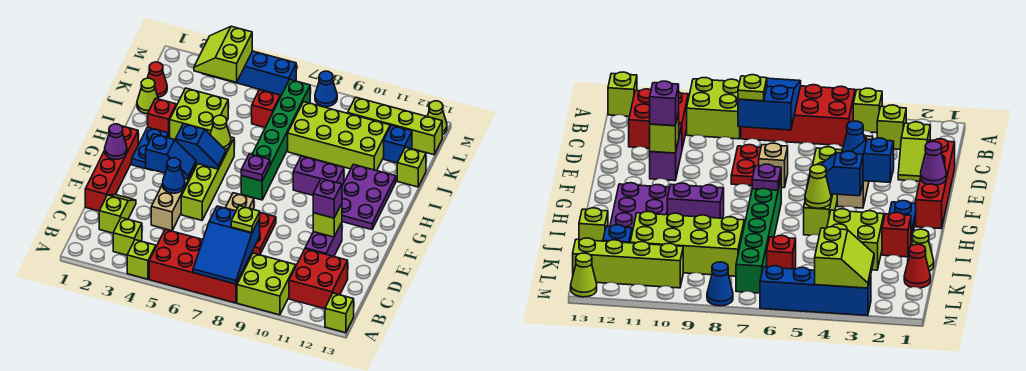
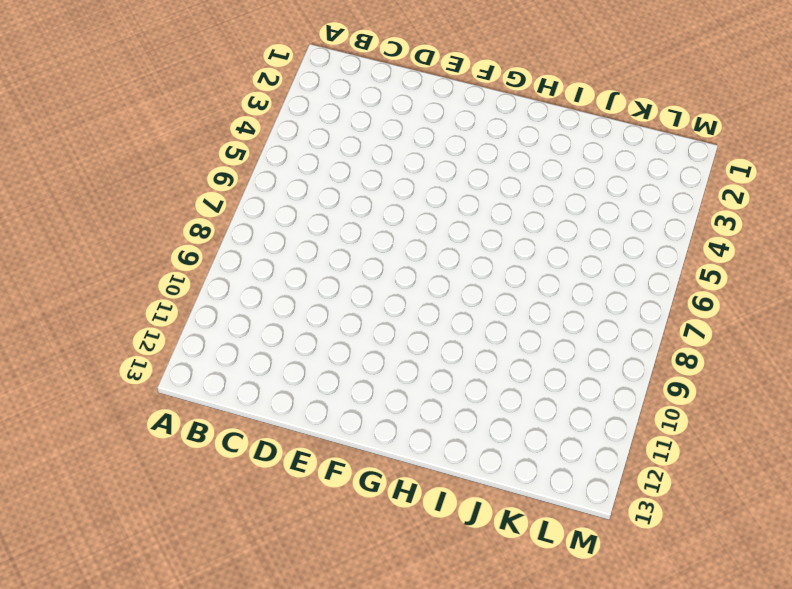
none -> lime 1x1 brick [127,240,156,279]
none -> red 2x4 brick [149,229,252,303]
none -> lime 2x2 brick [237,253,296,315]
none -> lime 1x1 brick [325,293,354,333]

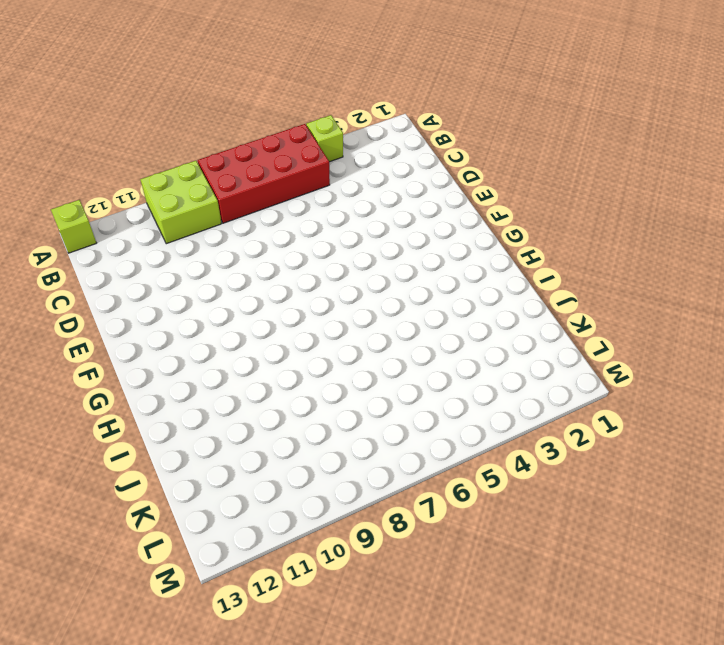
none -> lime 1x1 brick [113,218,142,255]
none -> red 2x2 brick [289,249,348,309]
none -> lime 1x2 slope [99,195,136,233]
none -> red 1x4 brick [85,126,138,211]

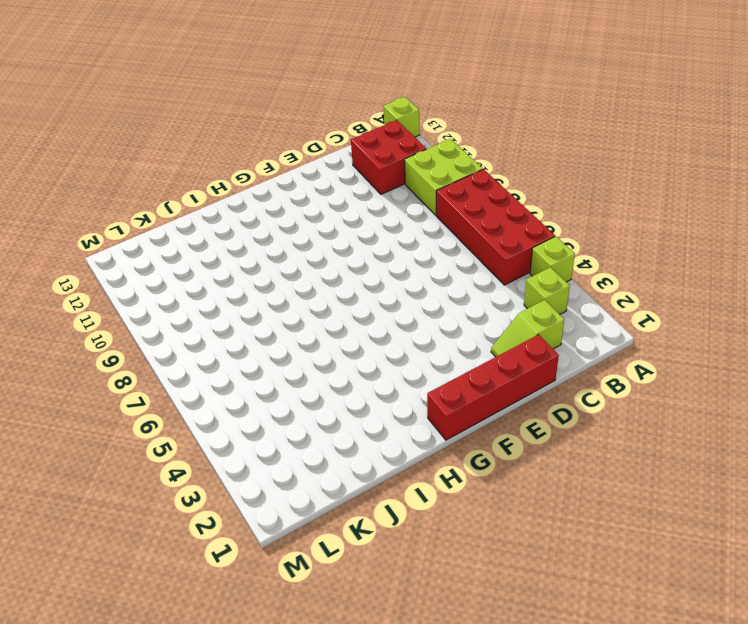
none -> tan 1x3 brick [151,165,196,231]
none -> red 1x2 plate [252,213,276,254]
none -> purple 1x2 brick [305,223,342,257]
none -> lime 1x4 brick [181,137,234,220]

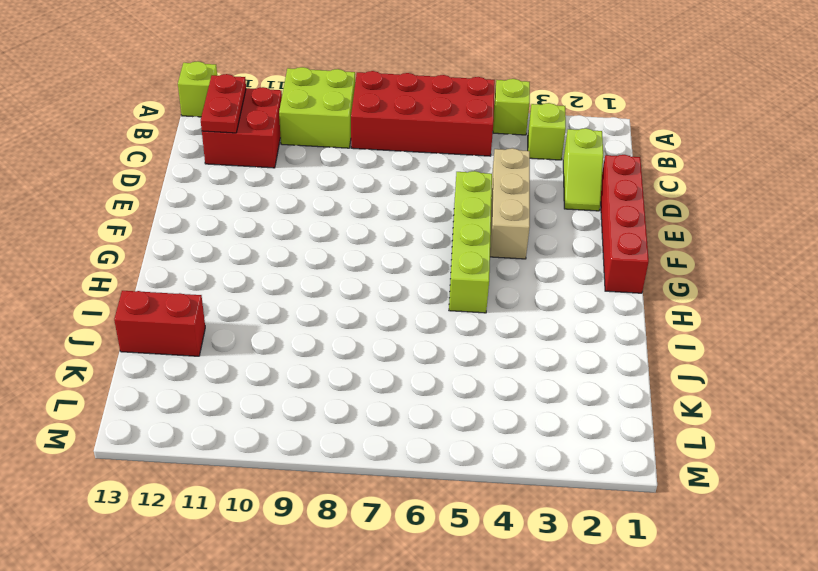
red 1x2 plate [201,74,246,133] -> red 1x2 plate moved to [252,213,276,254]
red 1x2 brick [114,291,205,356] -> lime 1x1 brick [397,147,426,187]
none -> purple 1x2 brick [305,223,342,257]
none -> tan 1x1 brick [226,193,254,211]
none -> blue 1x2 plate [132,127,168,170]
none -> green 1x6 brick [241,80,310,200]

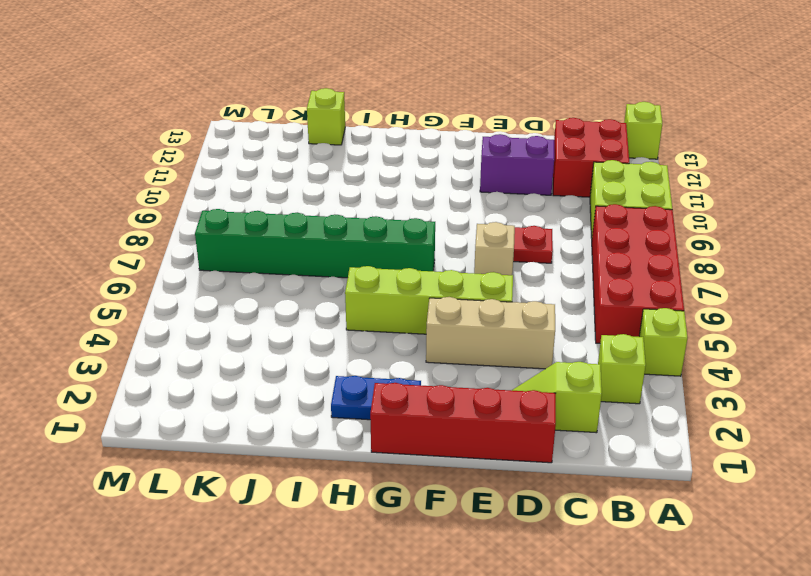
none -> purple 2x3 plate [342,164,396,230]
none -> purple 1x2 brick [293,156,344,195]
none -> red 1x1 brick [148,98,176,138]
none -> lime 2x2 brick [170,88,228,140]

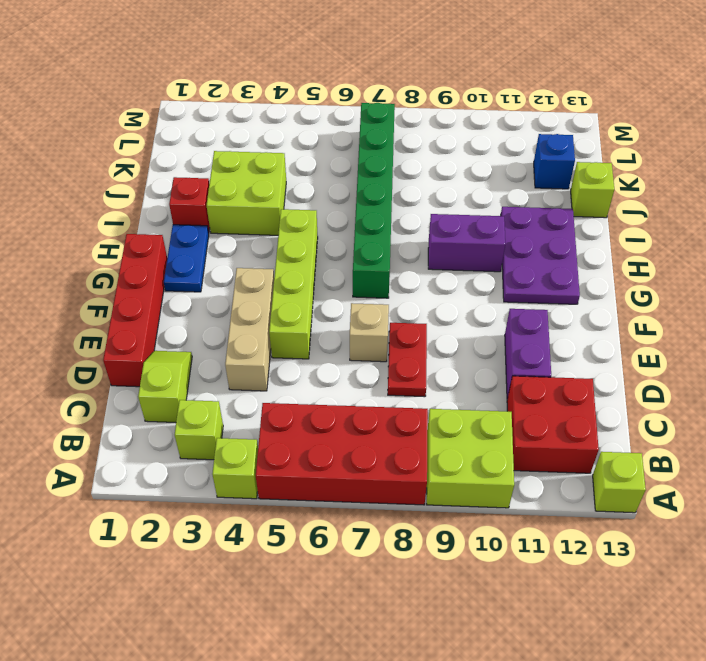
none -> lime 1x1 cone [137,78,158,114]
none -> lime 2x4 brick [288,102,390,171]
none -> red 1x1 cone [148,62,167,97]
none -> red 1x1 brick [252,90,280,127]

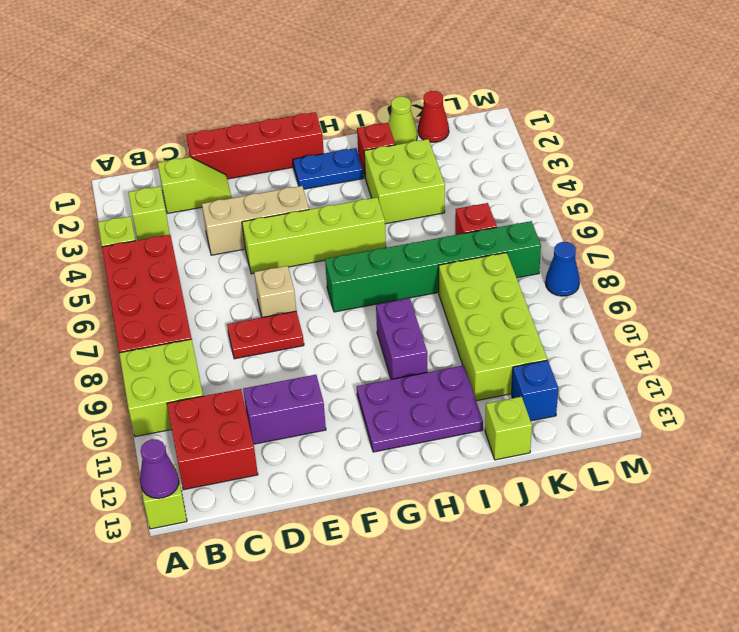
purple 1x1 cone [140,439,179,498] -> purple 1x1 cone moved to [105,124,127,159]
none -> lime 1x4 brick [348,97,442,155]
none -> blue 1x4 brick [202,51,296,95]
none -> lime 1x1 cone [427,101,447,135]
none -> blue 2x3 slope [193,206,260,284]

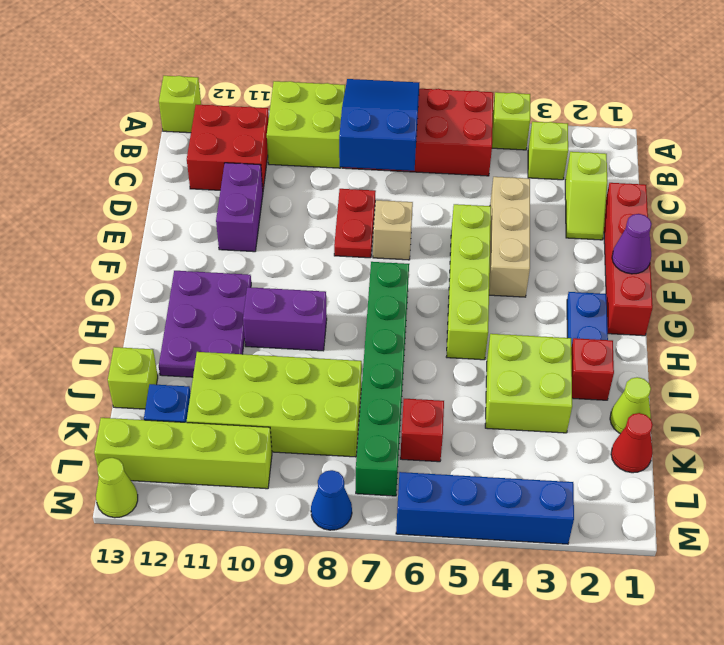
none -> blue 1x1 cone [163,158,185,193]
none -> lime 1x1 brick [313,204,342,237]
none -> blue 1x2 slope [146,134,196,179]
none -> blue 1x2 slope [176,124,226,169]

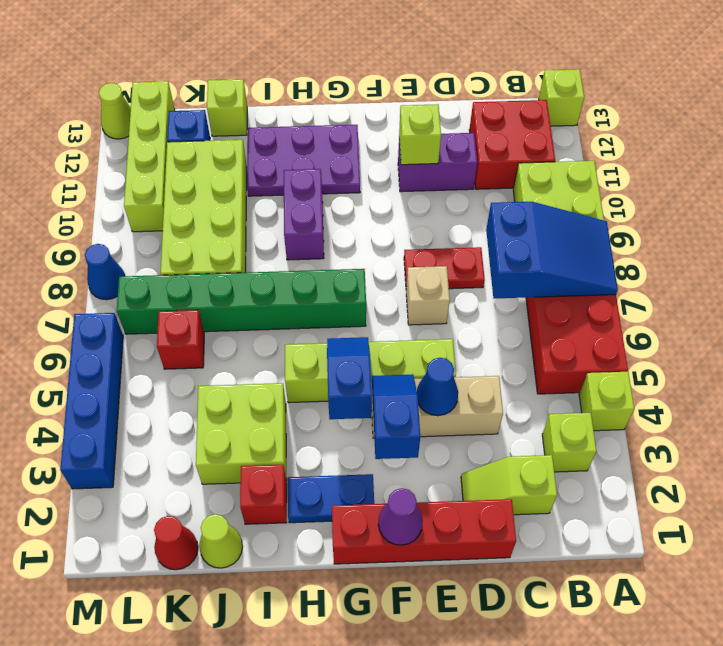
none -> purple 1x1 plate [241,154,270,181]
none -> lime 1x1 cone [210,115,231,150]
none -> lime 2x2 slope [194,26,252,82]
none -> lime 1x1 plate [231,206,260,233]

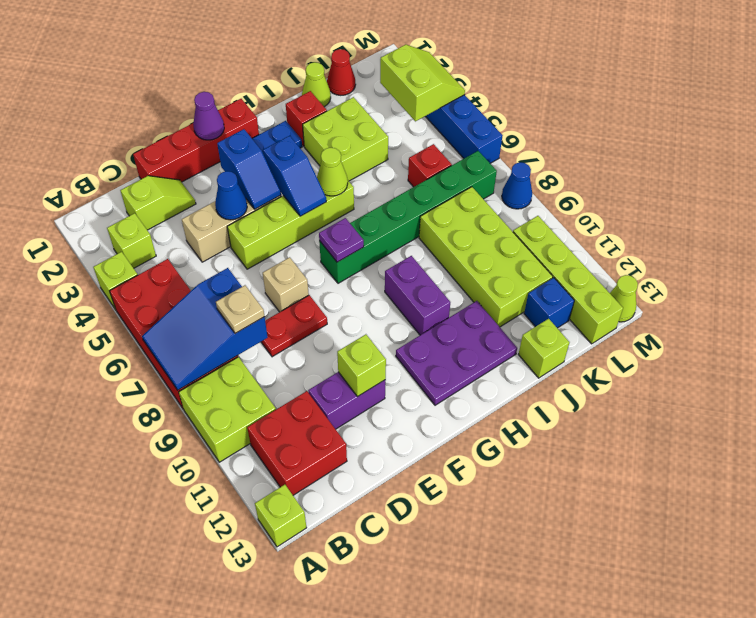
tan 1x1 plate [216,285,265,333] -> lime 1x1 plate [231,206,260,233]
lime 2x2 slope [380,45,465,121] -> lime 2x2 slope turned to [194,26,252,82]
none -> purple 1x1 brick [313,179,342,218]

